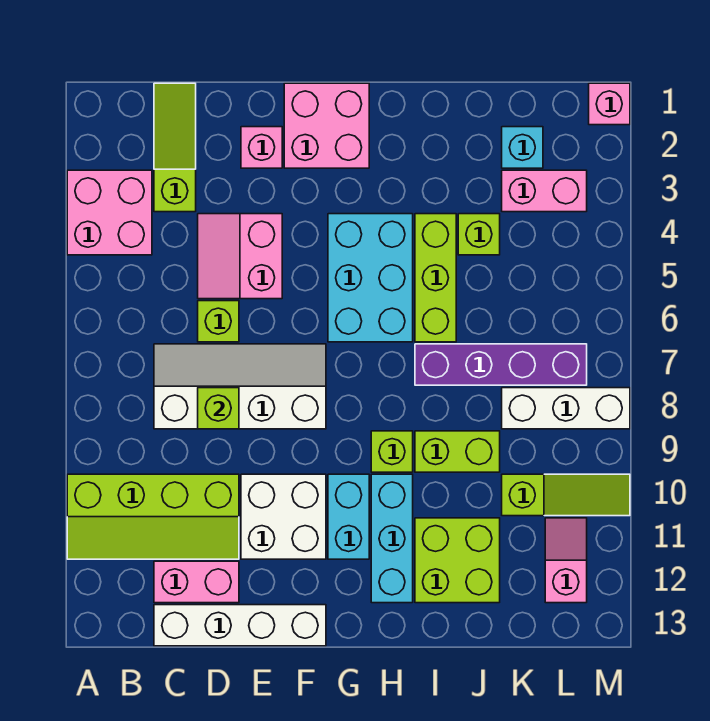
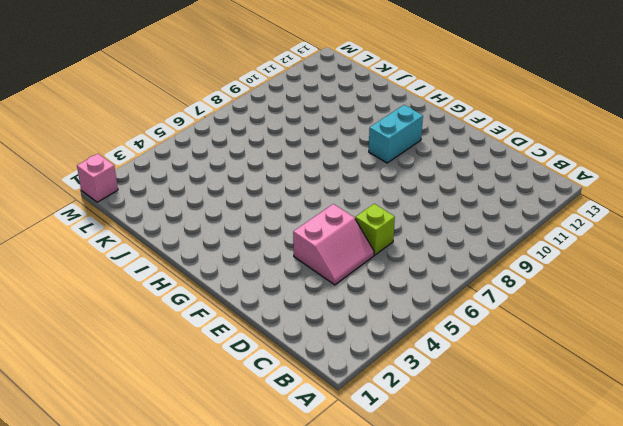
none -> pink 2x2 brick [67,170,152,255]
none -> lime 2x4 slope [67,474,239,559]
none -> lime 1x3 slope [154,83,196,212]

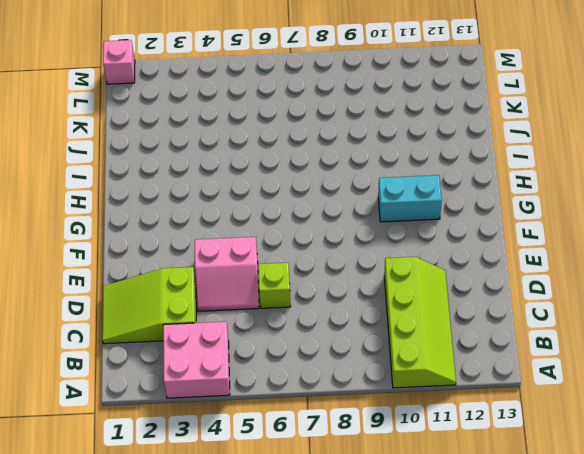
lime 2x3 slope [102,267,196,344] -> lime 1x3 slope [154,83,196,212]
none -> white 2x4 slope [154,344,326,429]
none -> pink 1x2 brick [154,561,239,603]
none -> white 1x4 brick [154,605,326,646]

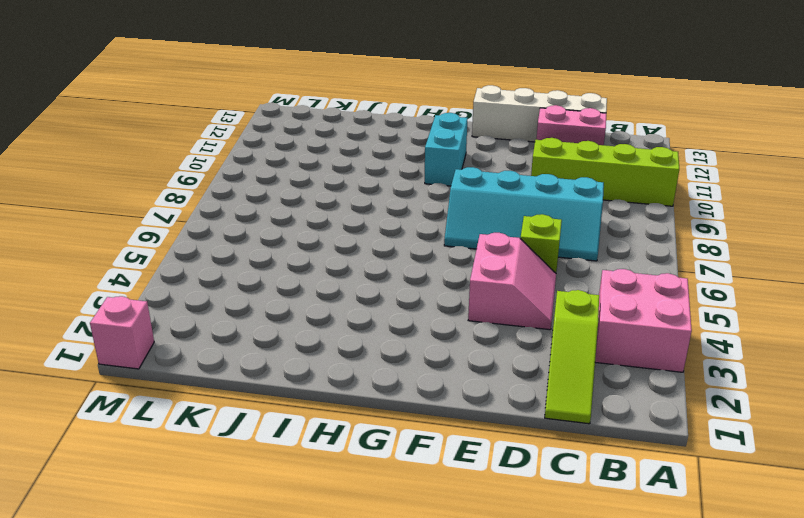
cyan 2x4 slope [444,167,604,261] -> white 2x4 slope [154,344,326,429]
none -> pink 1x1 brick [241,127,282,168]
none -> white 2x2 brick [241,474,326,559]
none -> pink 2x2 brick [284,83,369,168]

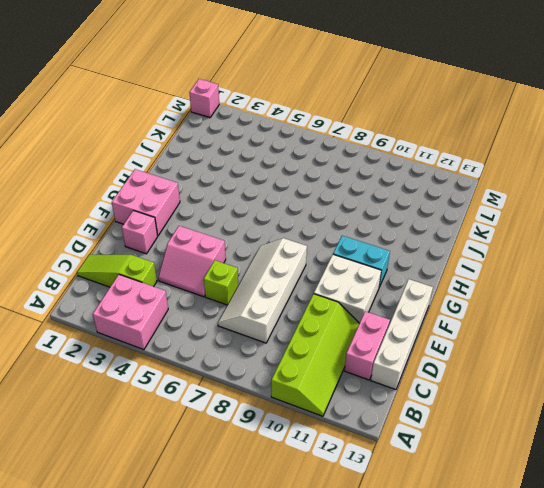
none -> cyan 2x3 brick [328,214,413,342]
none -> lime 1x1 brick [371,431,413,472]
none -> cyan 1x3 brick [371,474,413,603]

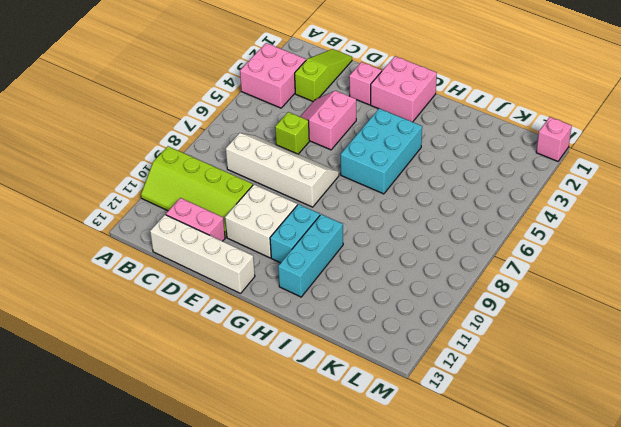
none -> lime 1x1 brick [371,431,413,472]
none -> lime 1x3 brick [415,214,456,342]
none -> purple 1x4 brick [415,344,587,385]

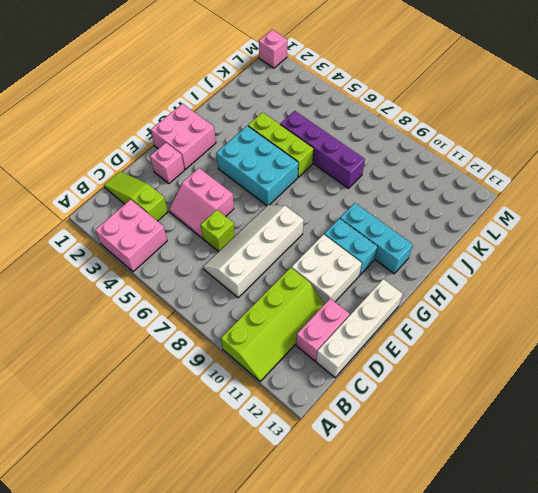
purple 1x4 brick [280,111,365,188] -> purple 1x4 brick turned to [415,344,587,385]
none -> lime 1x1 brick [371,431,413,472]
none -> lime 1x2 brick [415,431,500,472]
none -> lime 2x2 brick [415,518,500,603]

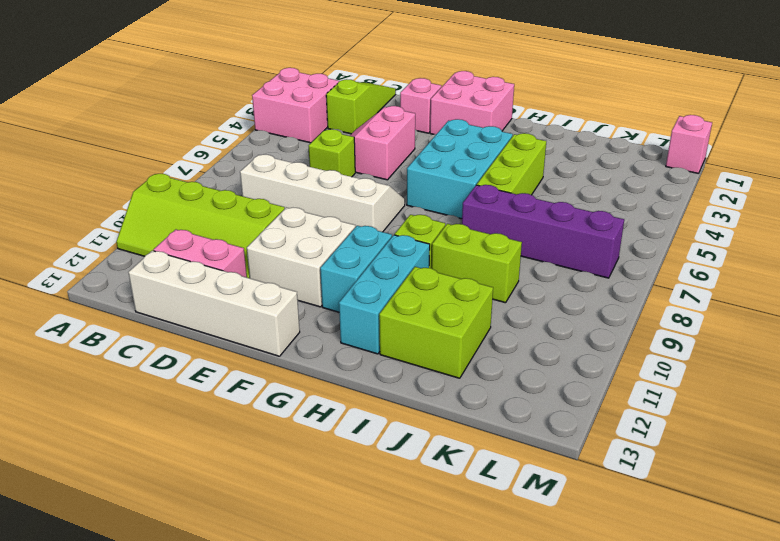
none -> lime 1x1 brick [458,214,500,255]
none -> cyan 1x1 brick [502,127,543,168]
none -> pink 1x2 brick [502,170,587,212]

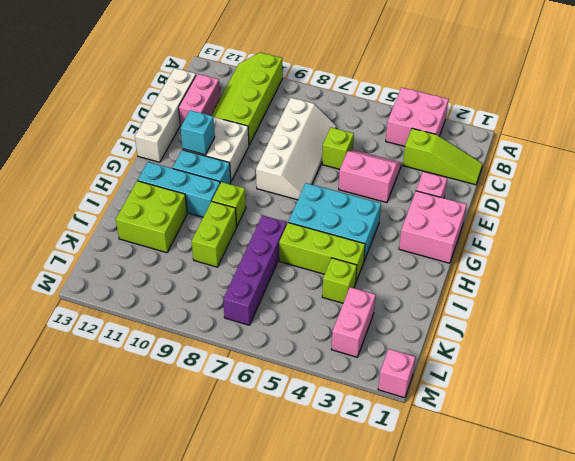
cyan 1x1 brick [181,110,215,155] -> cyan 1x1 brick moved to [502,127,543,168]
none -> white 1x3 brick [502,388,630,429]
none -> lime 1x3 slope [502,474,630,516]
none -> pink 1x2 slope [545,518,587,603]

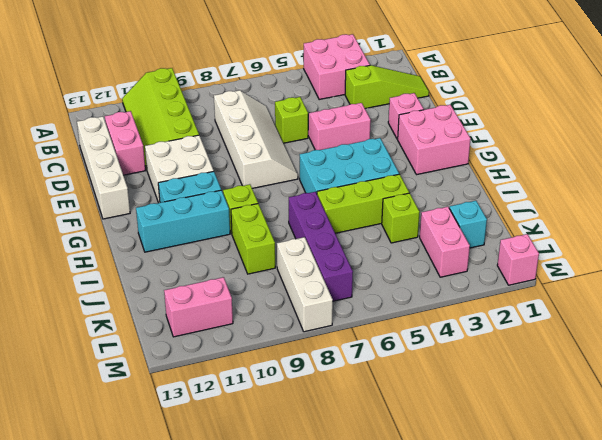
pink 1x2 brick [164,277,233,337] -> pink 1x2 slope [545,518,587,603]
none -> lime 2x2 brick [415,518,500,603]
none -> lime 1x3 slope [502,474,630,516]
none -> lime 1x1 brick [198,388,239,429]

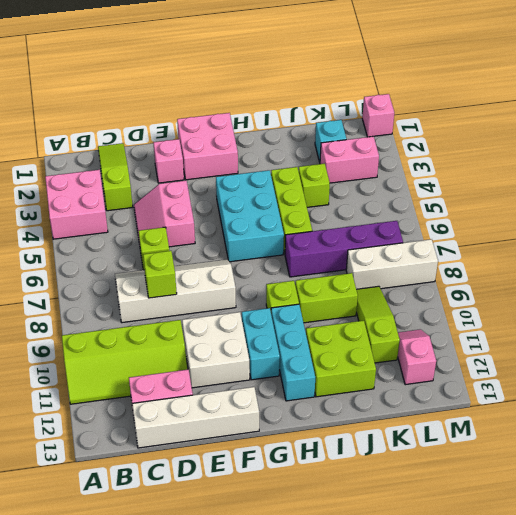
lime 1x3 slope [356,286,400,363] -> lime 1x3 slope turned to [502,474,630,516]

